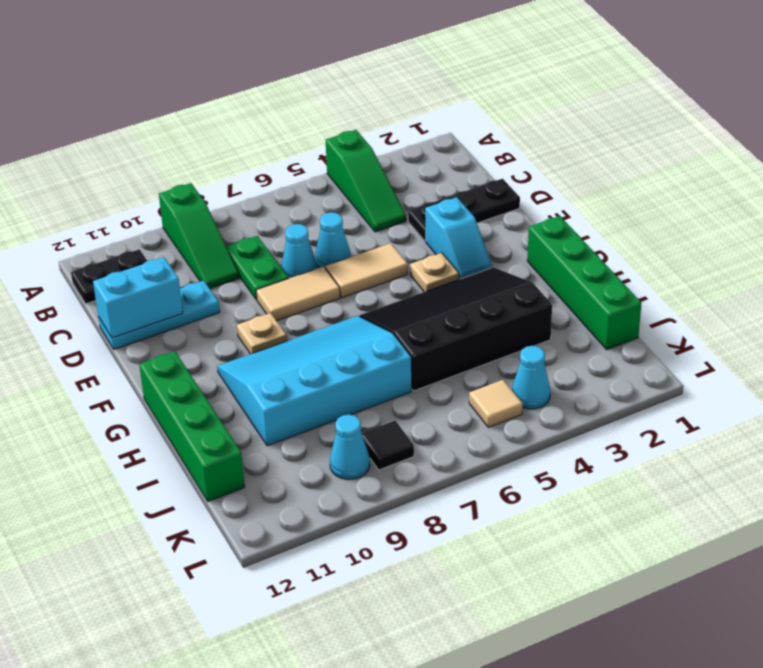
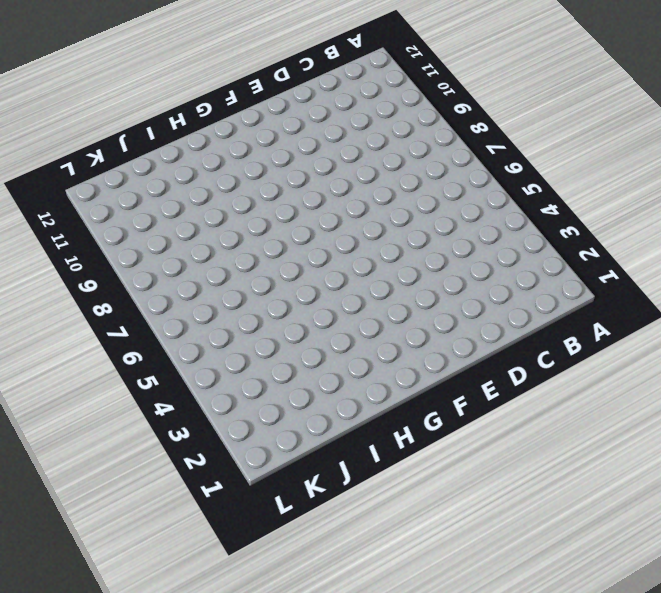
none -> green 1x3 slope [326,130,406,232]
none -> green 1x3 slope [159,183,239,289]
none -> black 1x2 plate [71,249,147,304]

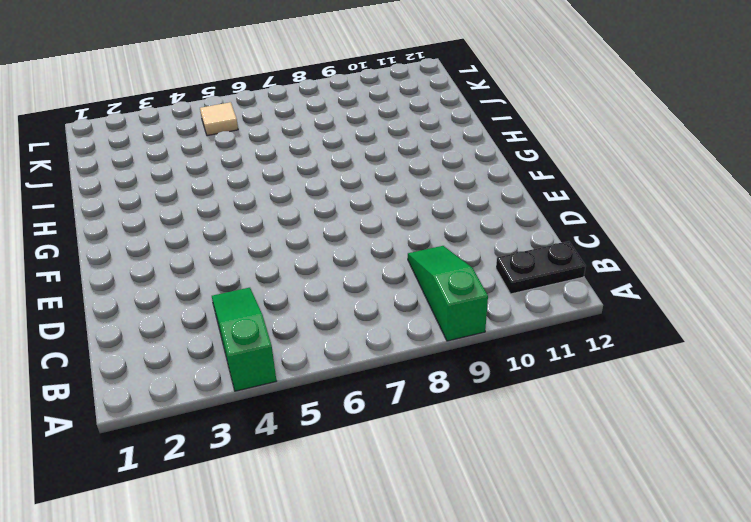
none -> green 1x2 plate [226,236,289,300]
none -> black 1x3 plate [408,179,520,241]
none -> cyan 1x1 cone [315,212,351,268]

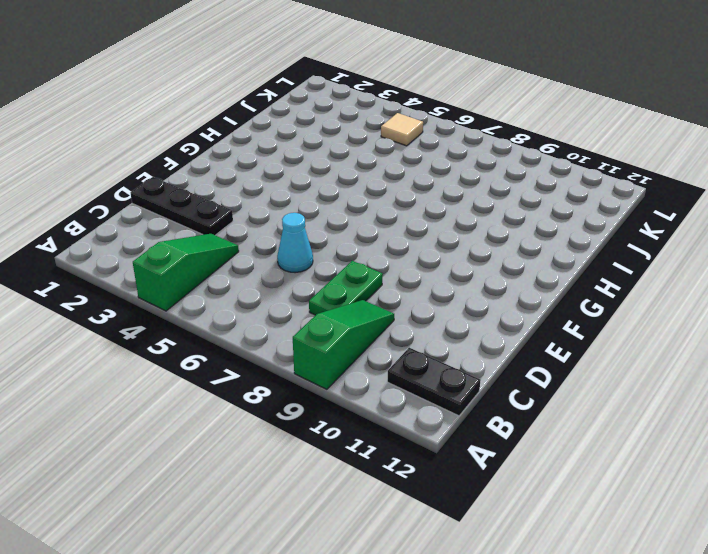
none -> cyan 1x1 cone [281,224,317,278]
none -> cyan 1x3 plate [99,281,220,349]
none -> cyan 1x2 slope [425,197,492,279]

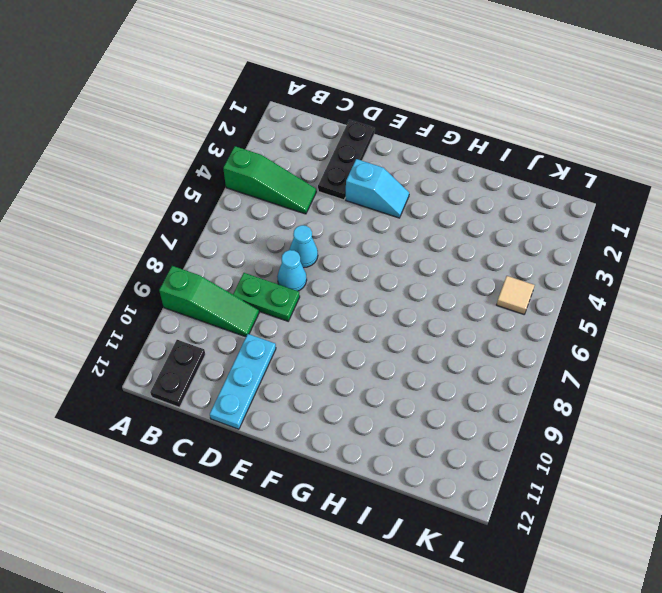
none -> tan 1x2 tile [325,243,408,298]
none -> tan 1x2 tile [256,267,340,321]
none -> tan 1x1 plate [410,253,459,292]

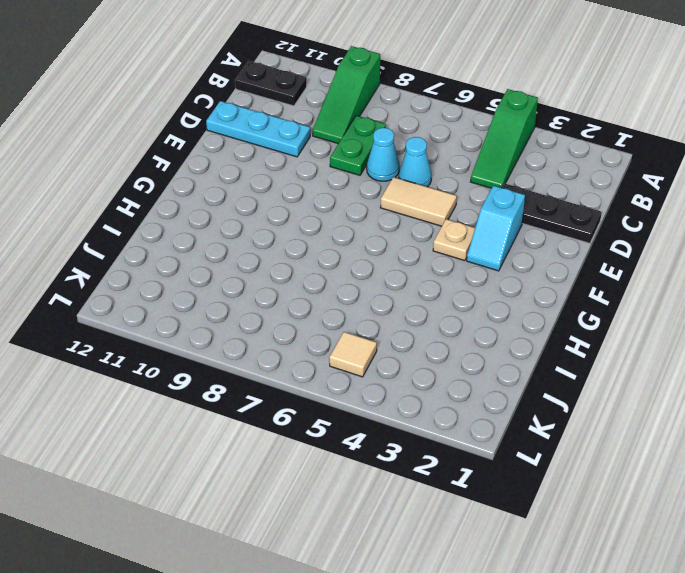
none -> tan 1x2 tile [256,267,340,321]
none -> tan 1x1 plate [237,313,287,354]
none -> green 1x4 brick [527,216,641,349]

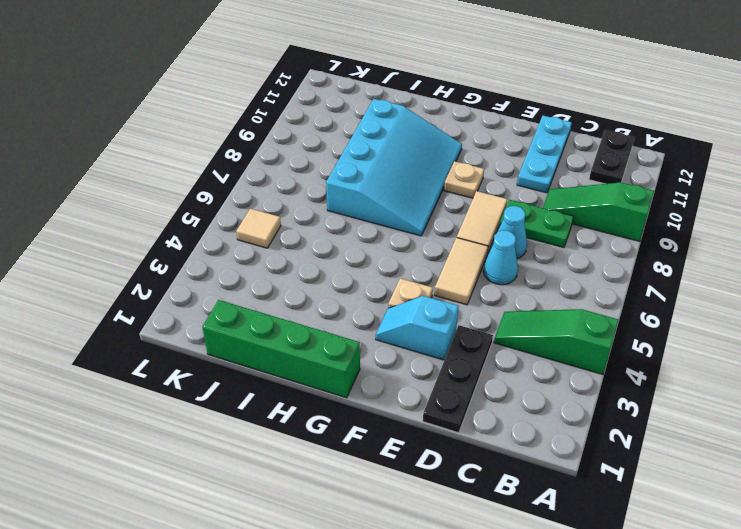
none -> black 3x4 slope [360,267,552,391]
none -> green 1x4 brick [139,351,245,501]
none -> cyan 1x1 cone [512,346,550,409]

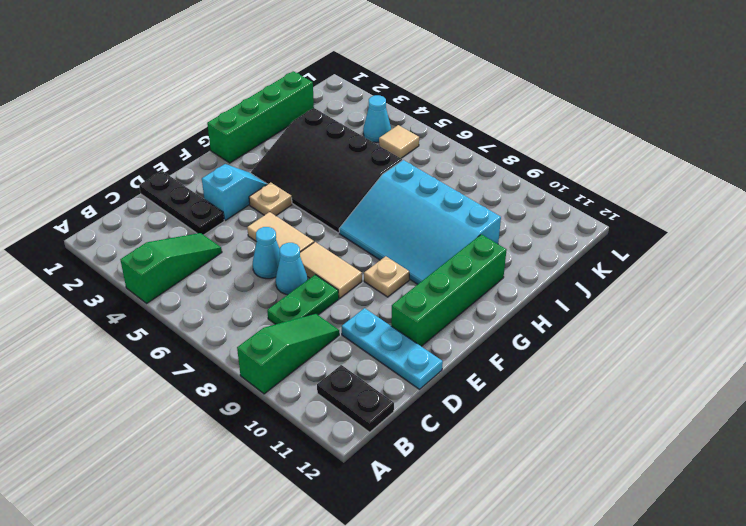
green 1x4 brick [391,234,506,346] -> green 1x4 brick moved to [139,351,245,501]
none -> black 1x1 tile [362,421,414,470]
none -> cyan 1x1 cone [330,415,370,479]
none -> cyan 1x2 brick [93,257,183,338]

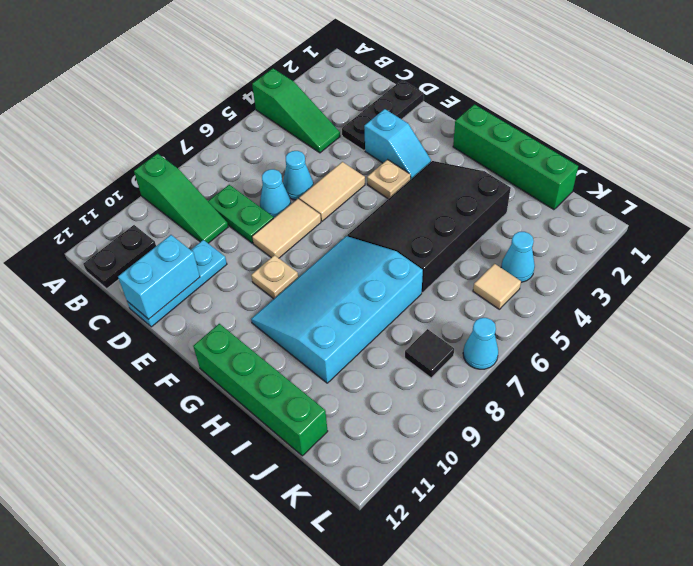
cyan 1x1 cone [463,318,498,369] -> cyan 1x1 cone moved to [330,415,370,479]

